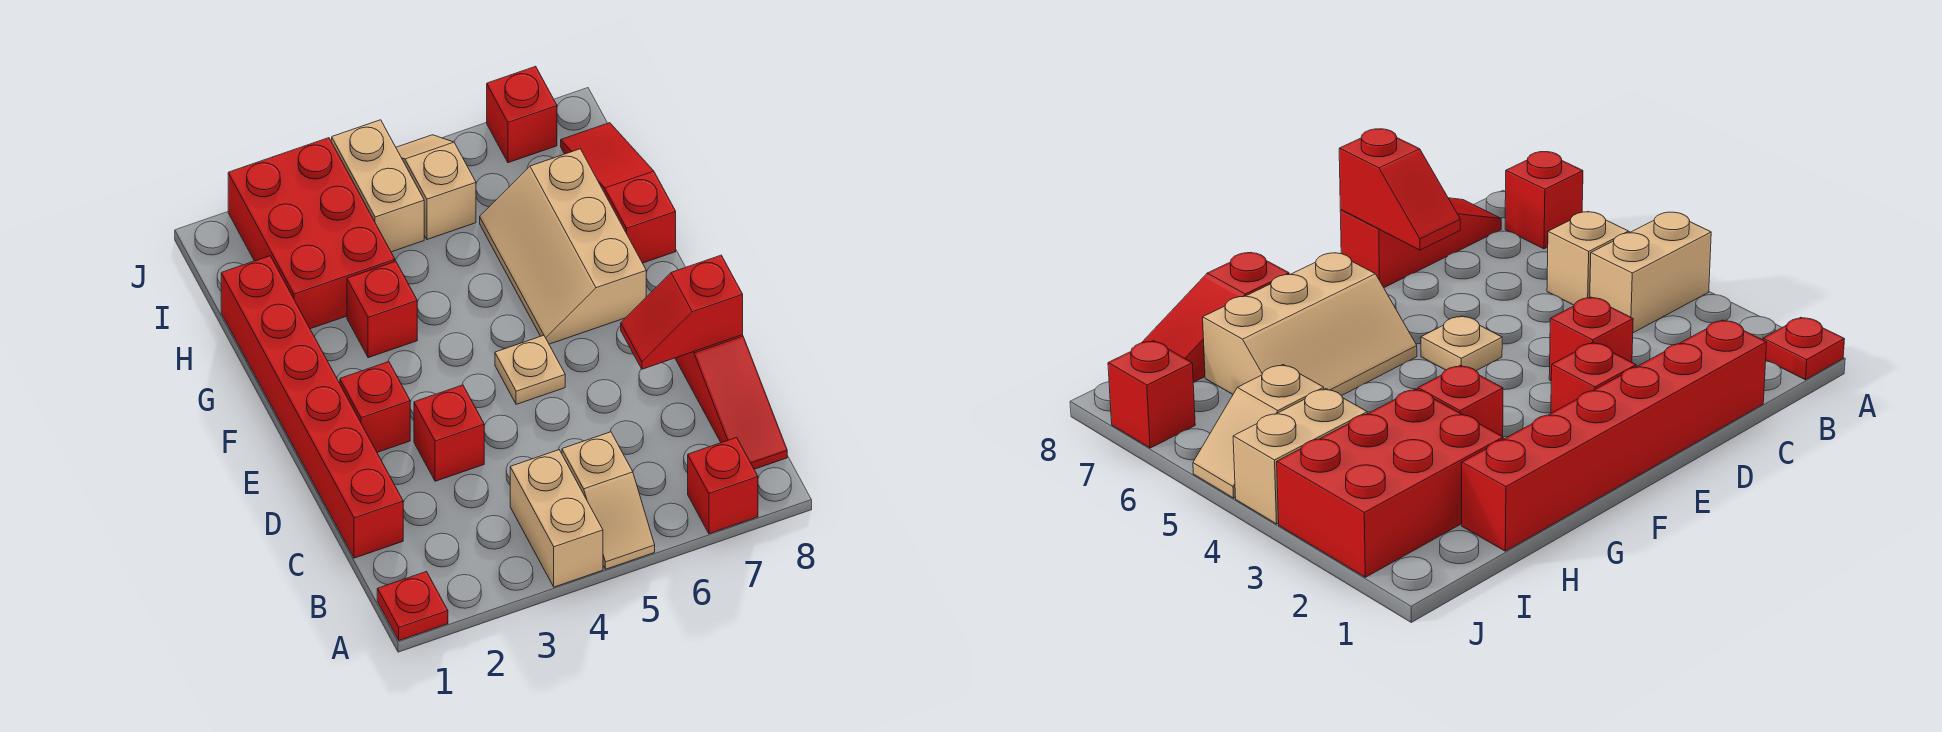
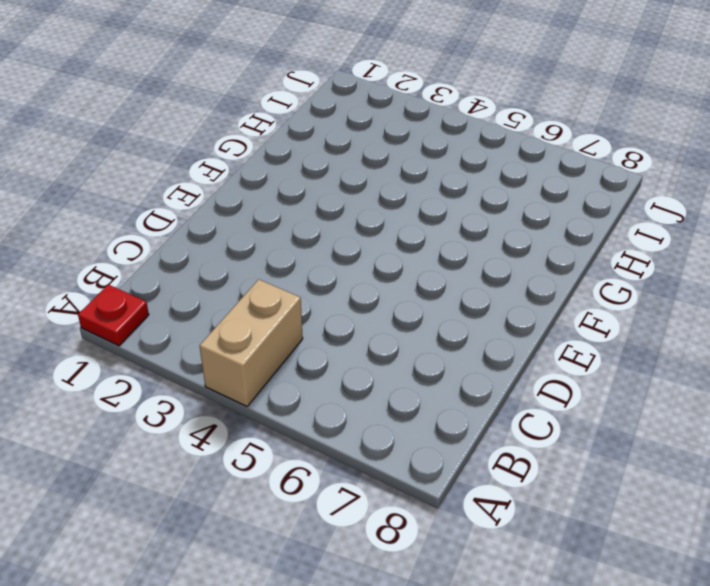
none -> tan 1x2 slope [562,432,655,569]
none -> red 1x1 brick [688,437,758,534]
none -> red 1x3 slope [675,335,787,469]

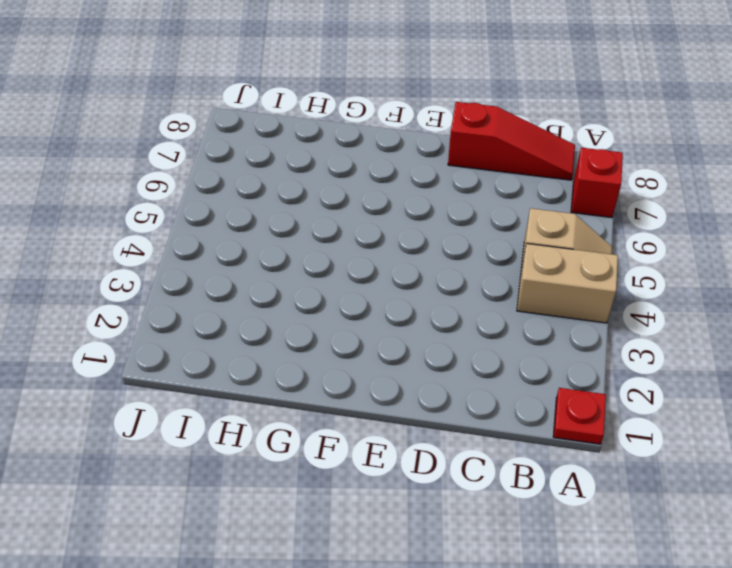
none -> red 1x6 brick [221,256,403,558]
none -> red 1x1 brick [414,385,484,481]
none -> red 1x1 brick [340,362,410,452]

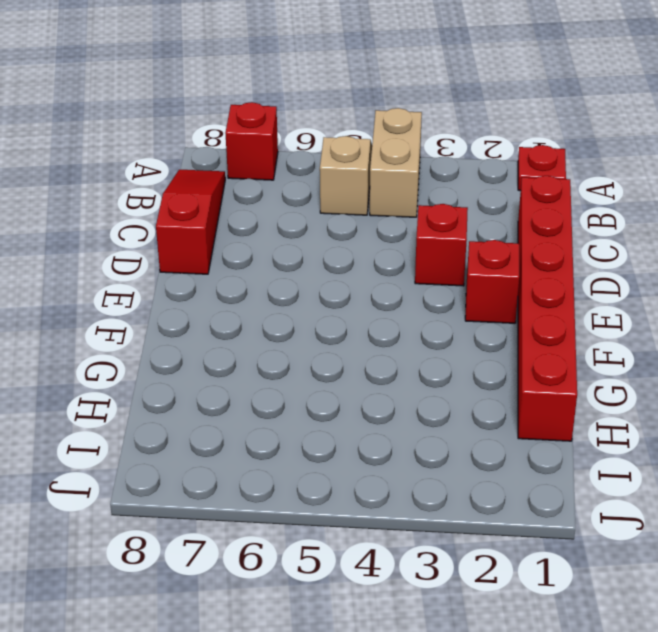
none -> tan 1x1 plate [495,335,565,404]
none -> tan 2x3 slope [480,149,646,344]
none -> red 1x1 brick [347,261,417,358]

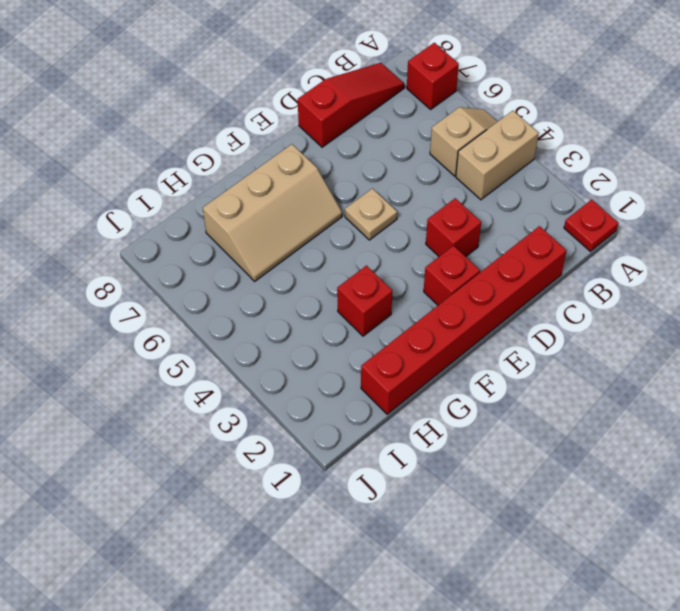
none -> red 1x3 slope [561,123,676,263]
none -> red 2x3 brick [228,138,395,329]
none -> tan 1x2 brick [332,120,424,252]

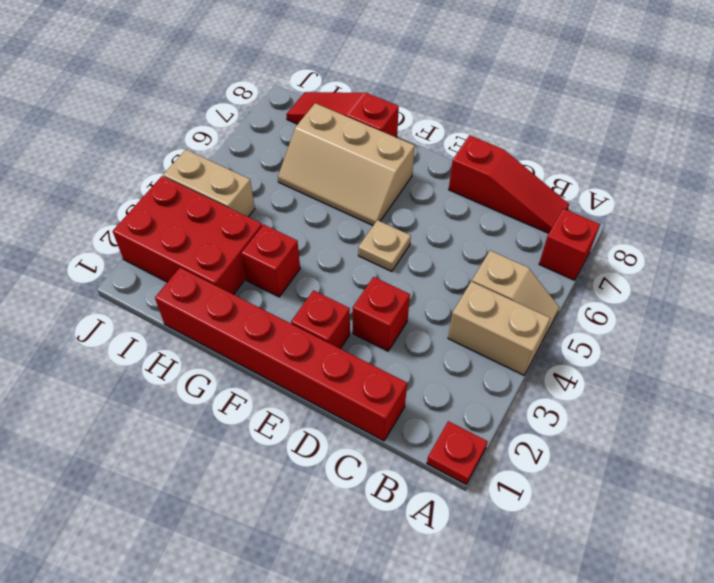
none -> tan 1x2 slope [396,135,476,239]
none -> red 1x1 brick [487,66,557,163]
none -> red 1x2 slope [621,255,743,369]

